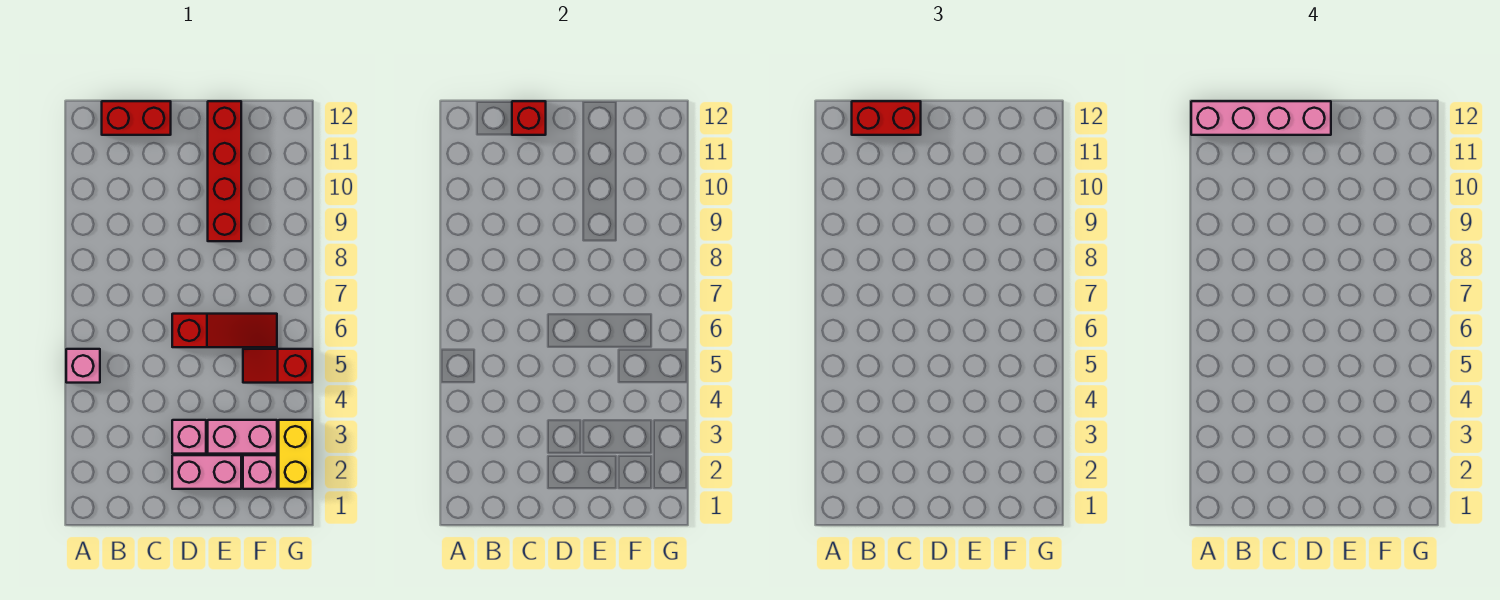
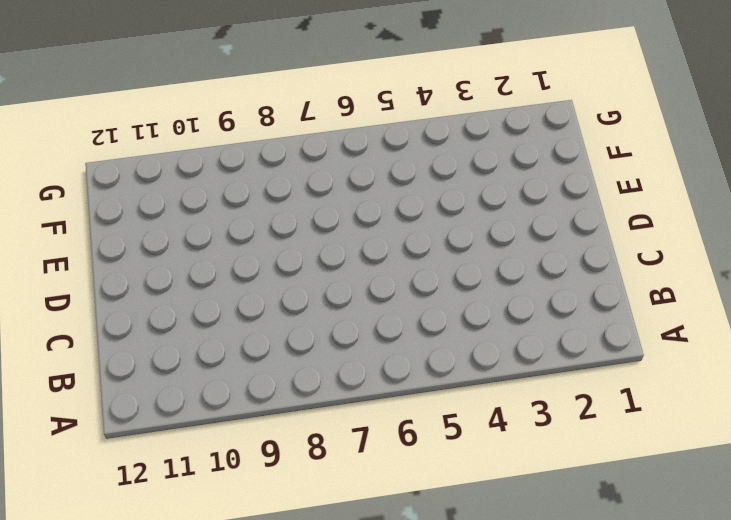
none -> pink 1x1 brick [66,349,100,383]
none -> red 1x2 brick [102,101,171,135]
none -> pink 1x2 brick [172,455,241,489]

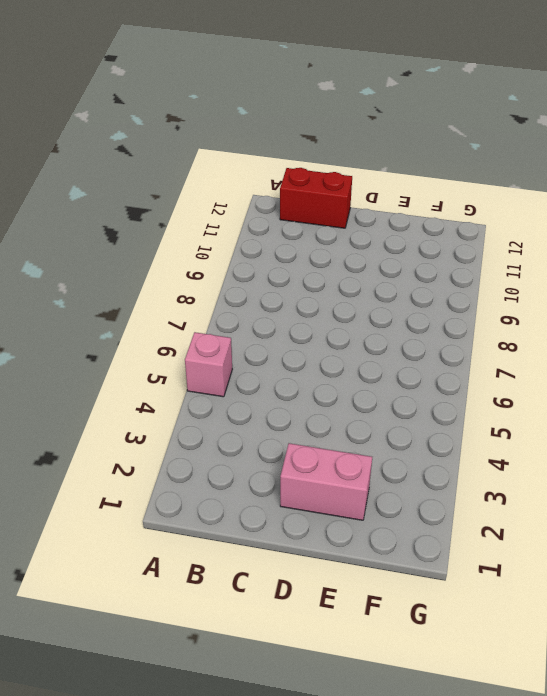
none -> pink 1x1 brick [172,420,206,454]
none -> red 1x3 slope [172,314,277,347]
none -> pink 1x2 brick [208,420,277,454]

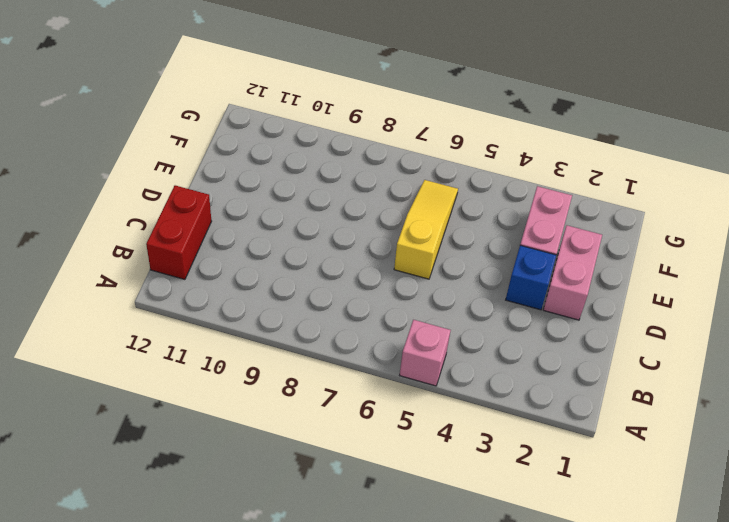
blue 1x1 brick [506,245,556,310] -> pink 1x1 brick [172,420,206,454]
yellow 1x3 slope [394,180,458,279] -> red 1x3 slope [172,314,277,347]
none -> red 1x4 brick [208,101,241,241]
none -> pink 1x1 brick [243,455,277,489]
none -> red 1x2 slope [243,349,312,383]

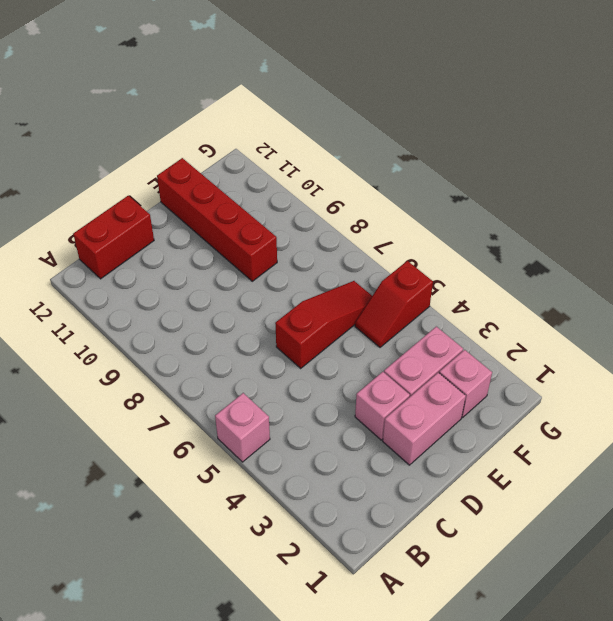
none -> yellow 1x2 brick [279,420,312,489]
none -> red 1x1 brick [512,101,546,135]
none -> red 1x2 brick [852,101,921,135]

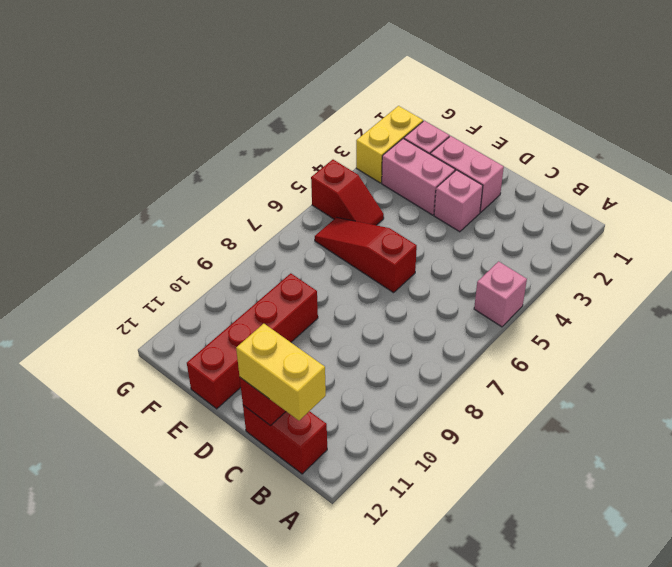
yellow 1x2 brick [236,324,326,421] -> red 1x2 brick [852,101,921,135]
none -> pink 1x4 brick [1191,101,1331,135]

